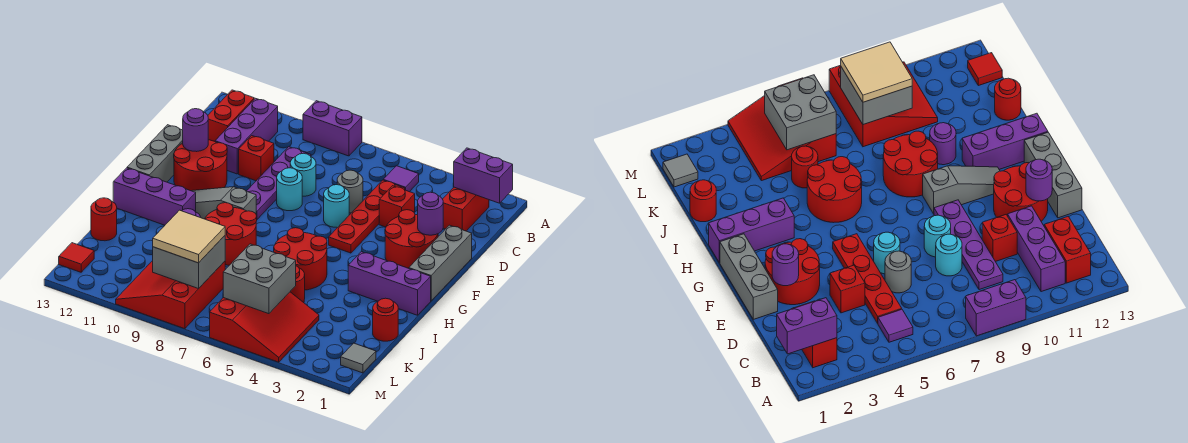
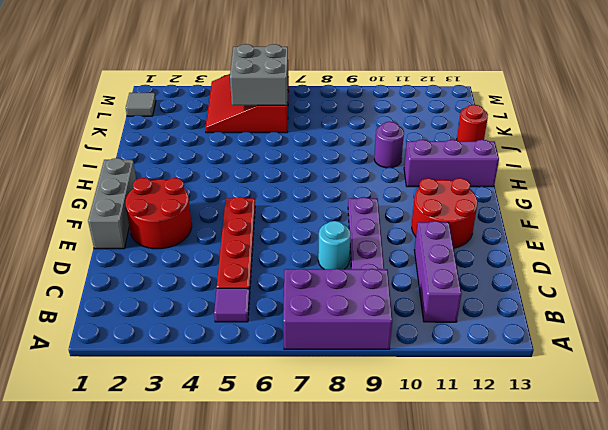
purple 2x3 brick [283,269,392,349] -> purple 1x2 brick [303,101,362,156]
none -> red 1x2 brick [443,187,489,231]
none -> red 1x2 brick [208,90,254,141]
none -> red 1x1 brick [379,186,415,227]
none -> grey 1x1 round brick [337,170,363,213]

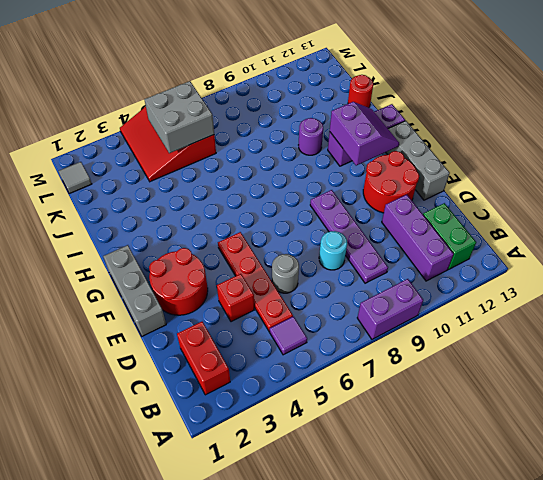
green 1x2 brick [423,203,476,270] -> red 1x2 brick [208,90,254,141]
purple 2x2 slope [330,102,399,166] -> none
none -> red 1x1 brick [239,136,274,181]
none -> cyan 1x1 round brick [324,185,349,228]
none -> cyan 1x1 round brick [277,168,302,211]
none -> grey 1x3 slope [192,187,256,219]

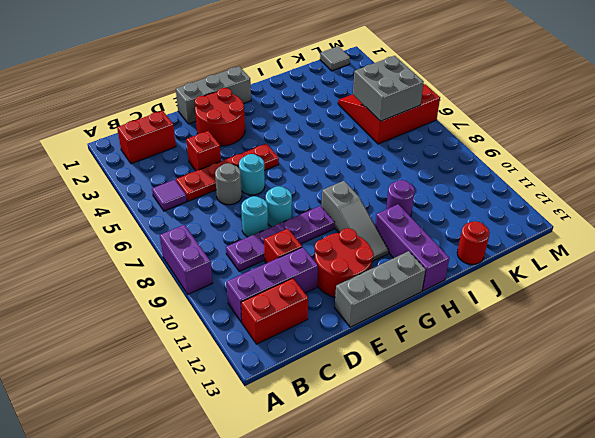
none -> purple 1x3 brick [348,252,431,315]
none -> red 2x2 round brick [274,228,327,290]
none -> red 2x2 round brick [205,203,257,265]
none -> red 1x1 round brick [373,298,398,341]

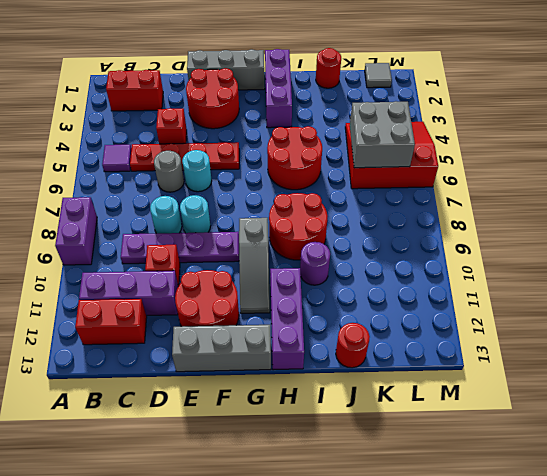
none -> red 1x1 round brick [290,266,305,303]
none -> red 3x3 slope [116,261,225,329]
none -> red 1x1 tile [59,243,94,272]
none -> purple 1x2 brick [454,148,513,203]

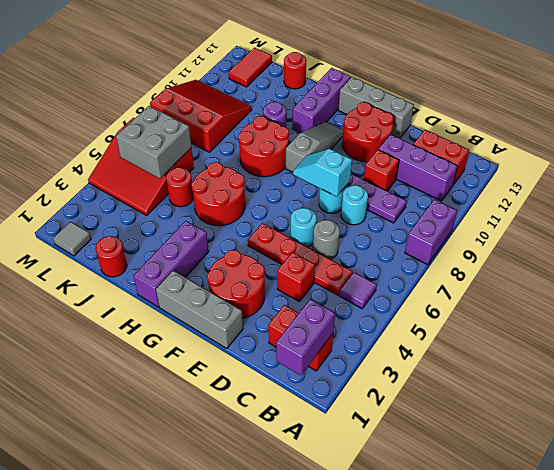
cyan 1x2 slope [293,149,352,197] -> none
red 1x2 tile [229,48,272,87] -> red 1x1 tile [59,243,94,272]
none -> purple 1x1 round brick [418,192,443,235]
none -> purple 1x1 round brick [183,109,208,152]
none -> grey 2x2 brick [153,236,225,289]
none -> tan 2x2 tile [153,210,225,263]

